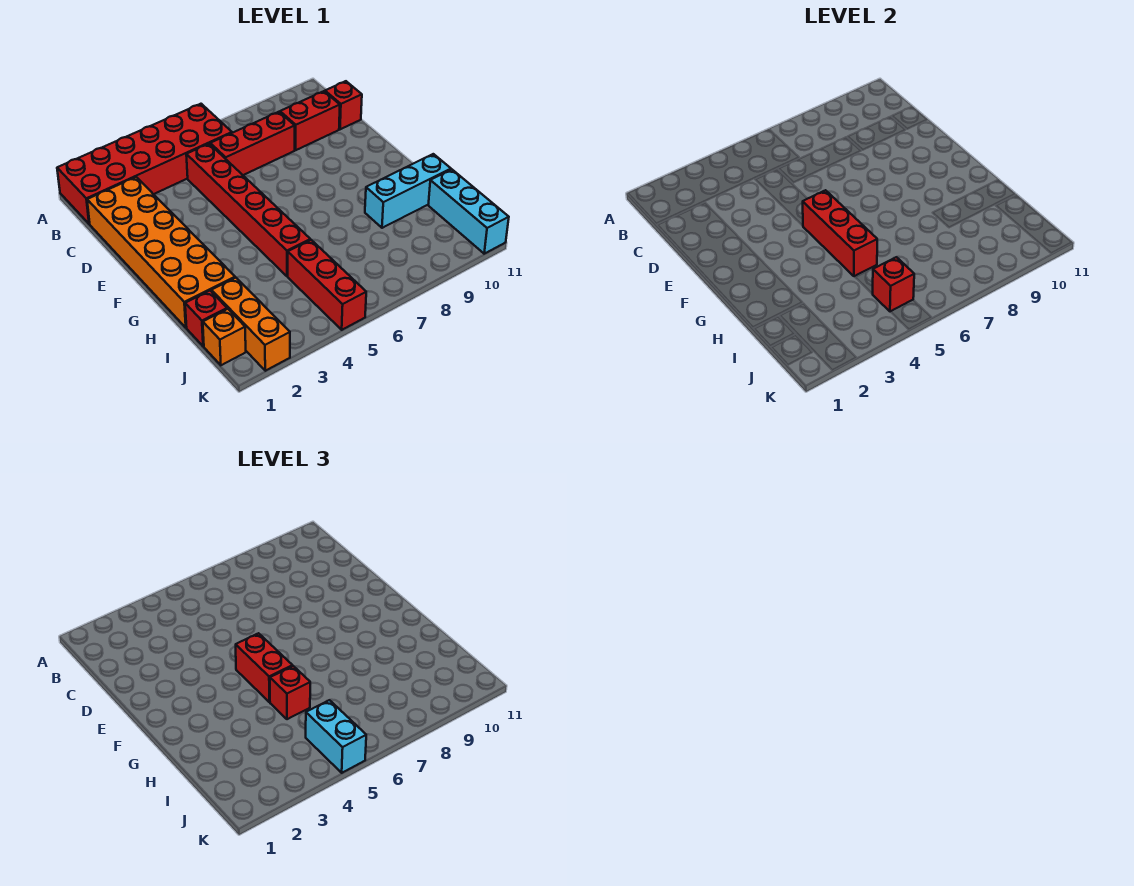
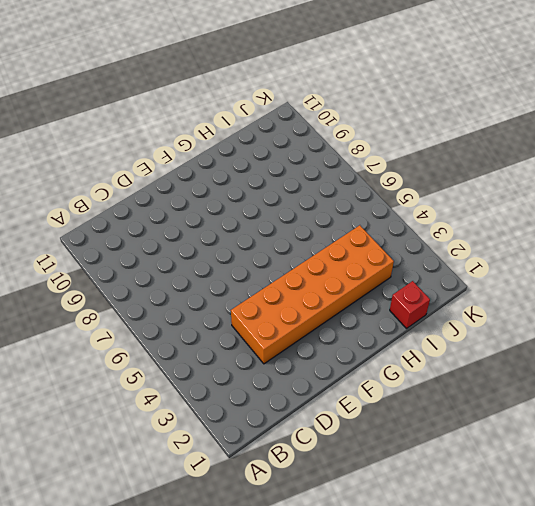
orange 2x6 brick [231,225,394,364] -> orange 2x6 brick moved to [87,177,235,328]
none -> red 2x6 brick [57,104,232,224]
none -> red 1x6 brick [186,144,310,276]
none -> red 1x3 brick [210,112,295,175]

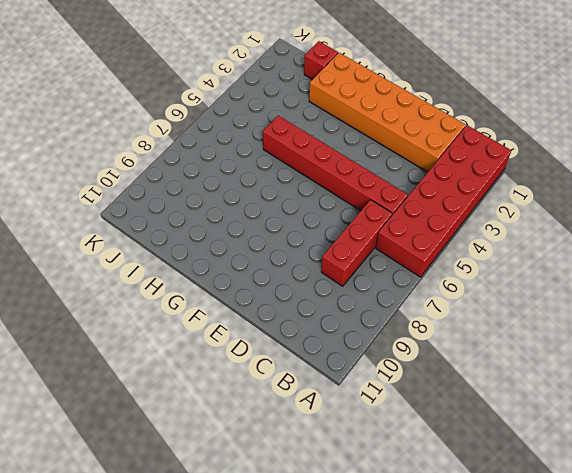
none -> red 1x2 brick [280,91,340,150]
none -> red 1x1 brick [325,81,362,129]
none -> cyan 1x3 brick [365,154,451,228]

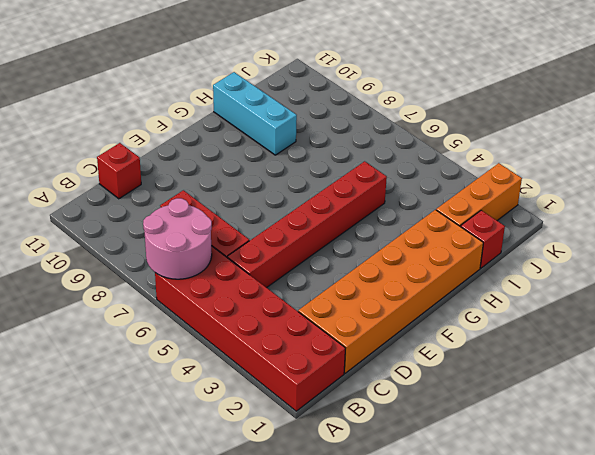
pink 2x2 round brick [143,198,212,279] -> none
none -> red 1x2 brick [280,91,340,150]
none -> red 1x3 brick [288,240,366,330]
none -> cyan 1x3 brick [428,169,509,254]

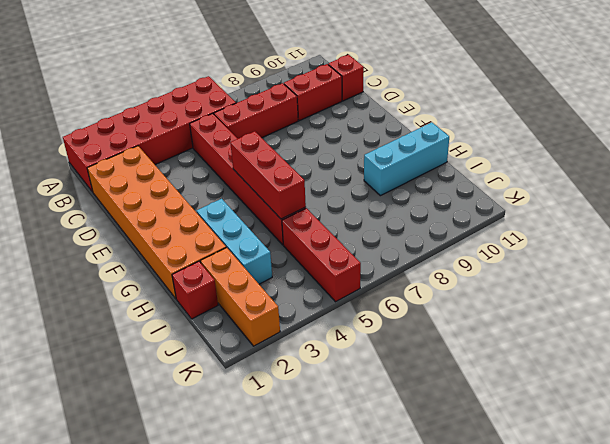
cyan 1x3 brick [197,199,272,284] -> cyan 1x3 brick moved to [428,169,509,254]
none -> orange 1x1 brick [203,309,246,365]
none -> red 1x1 brick [873,257,914,312]
none -> red 1x2 brick [236,633,293,702]

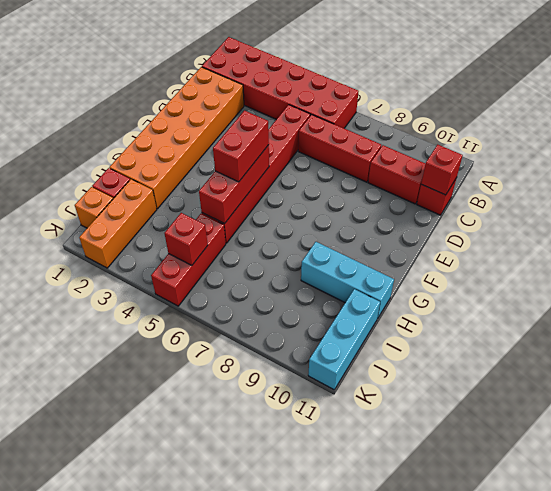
red 1x1 brick [421,145,463,195] -> red 1x1 brick moved to [270,666,310,719]
none -> cyan 1x2 brick [306,700,366,773]

